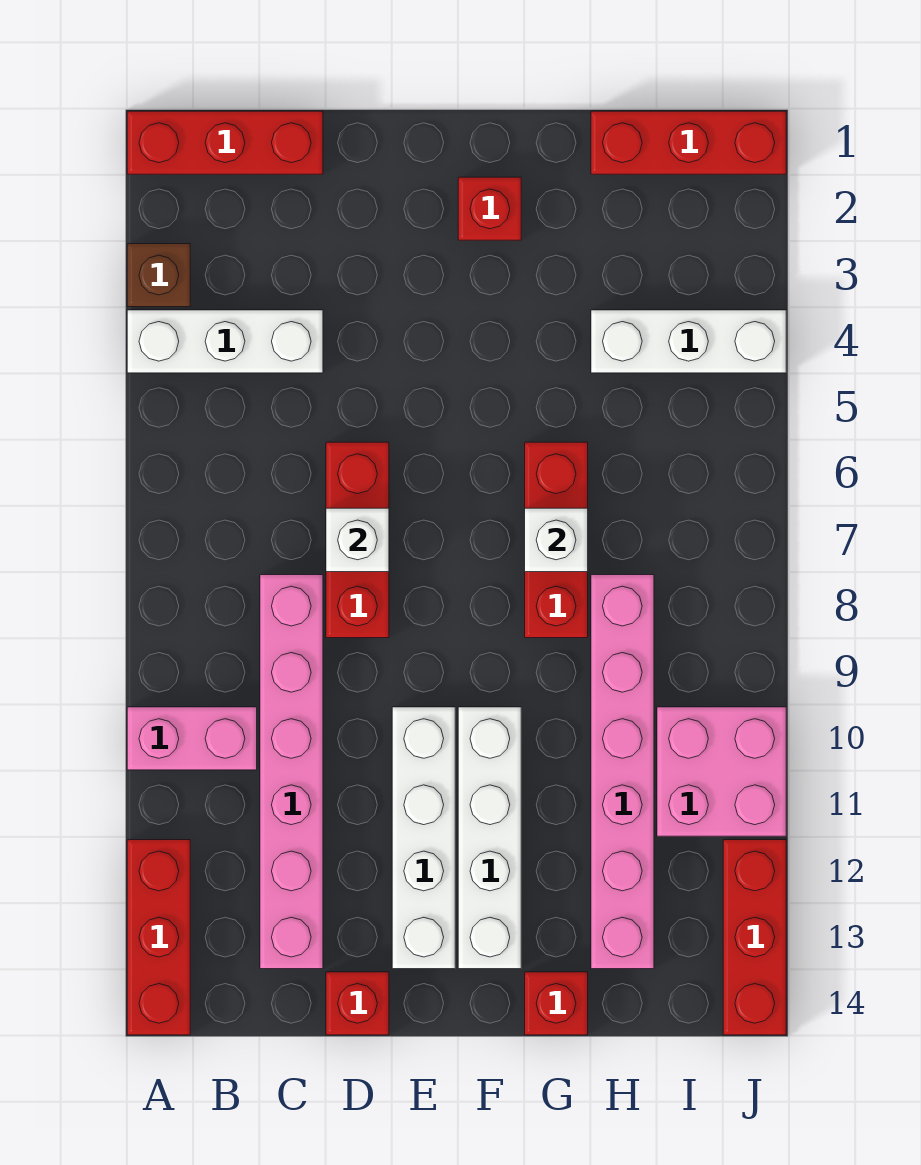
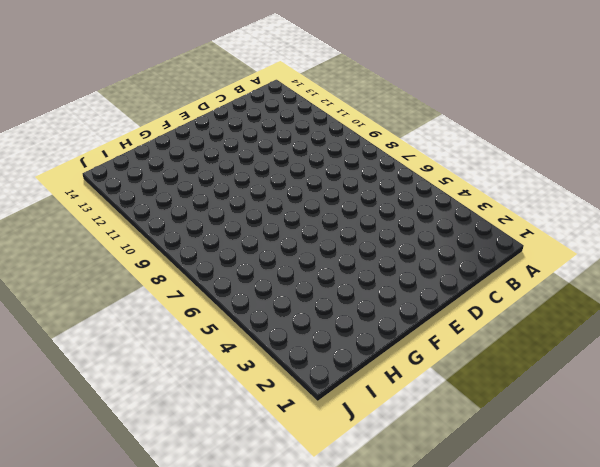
none -> red 1x3 brick [127,111,323,174]
none -> brown 1x1 brick [127,244,190,307]
none -> white 1x3 brick [127,310,323,373]

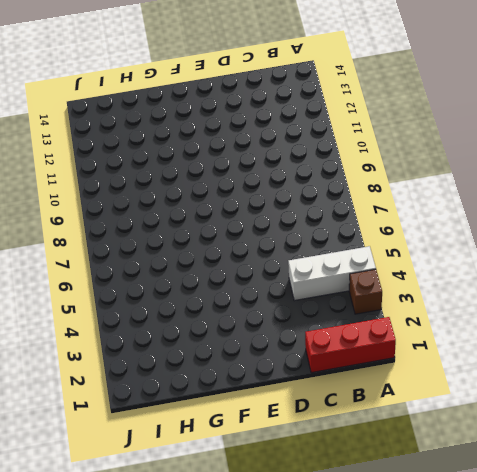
none -> pink 1x2 brick [127,707,257,770]
none -> red 1x3 brick [127,840,190,1035]
none -> pink 1x6 brick [260,575,323,969]

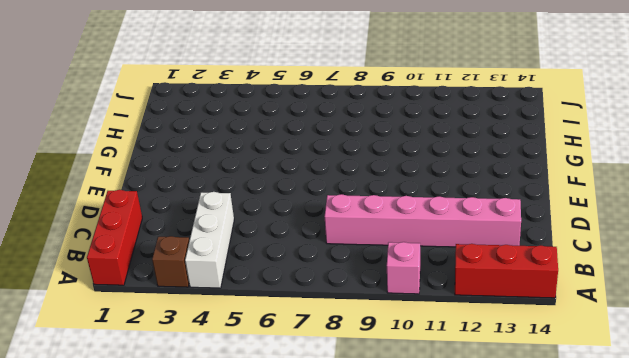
pink 1x1 brick [387,242,420,294] -> pink 1x2 brick [127,707,257,770]
none -> red 1x3 brick [326,442,389,638]
none -> red 1x1 brick [326,972,389,1035]
none -> white 1x4 brick [392,707,455,969]

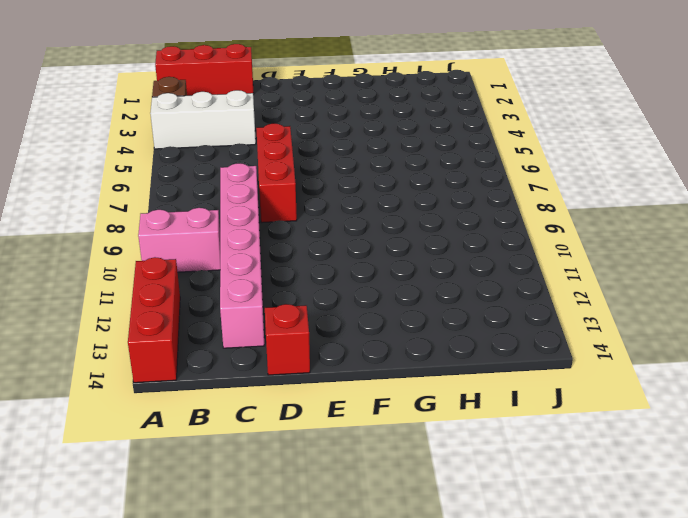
none -> white 1x4 brick [392,707,455,969]
none -> red 1x1 brick [458,177,521,240]
none -> white 1x4 brick [458,707,521,969]

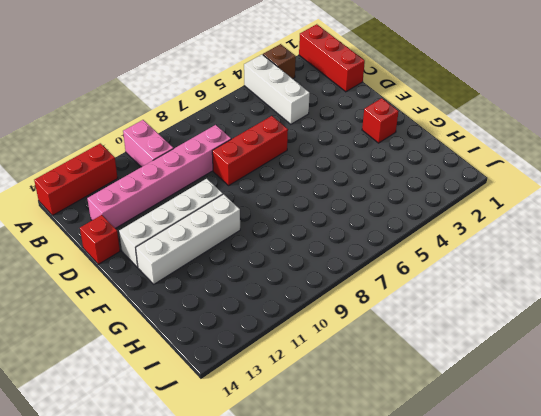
none -> red 1x3 brick [525,442,588,638]
none -> red 1x1 brick [525,972,588,1035]
none -> red 1x3 brick [591,111,786,174]

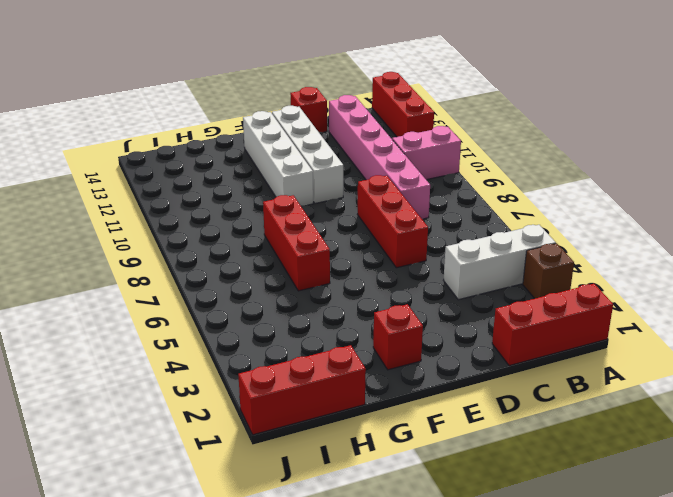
none -> red 1x1 brick [525,972,588,1035]
none -> white 1x3 brick [591,310,786,373]
none -> pink 1x6 brick [591,575,654,969]

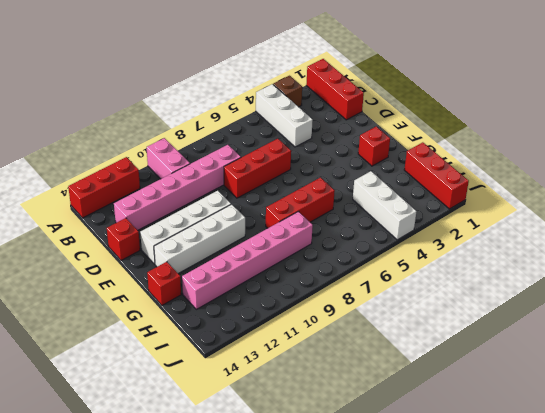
none -> pink 2x2 brick [657,707,786,836]
none -> red 1x3 brick [723,840,786,1035]
none -> white 1x1 brick [326,508,389,572]

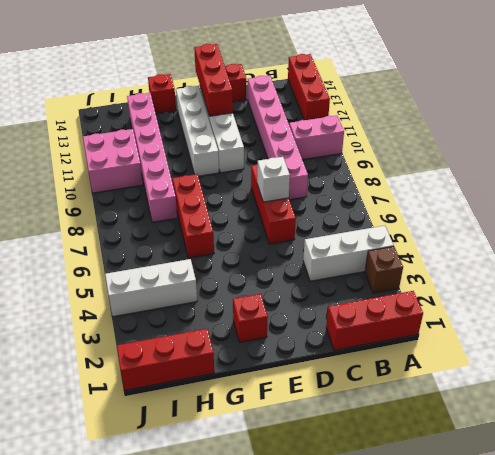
red 1x3 brick [194,44,233,116] -> red 1x3 brick moved to [723,840,786,1035]
none -> white 1x1 brick [525,508,588,572]

